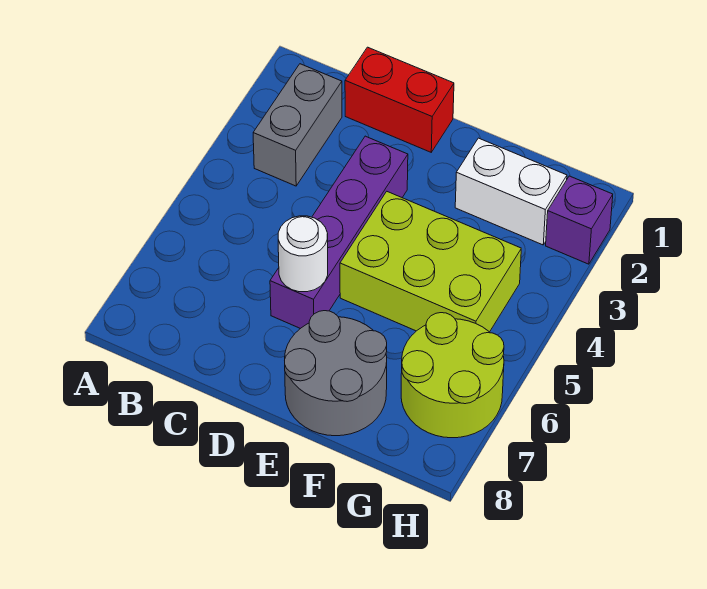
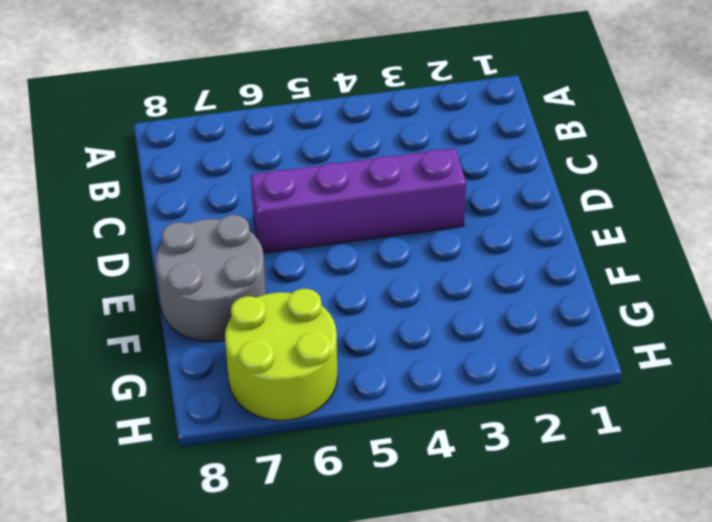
none -> grey 1x2 brick [253,64,342,186]
none -> red 1x2 brick [345,47,454,152]

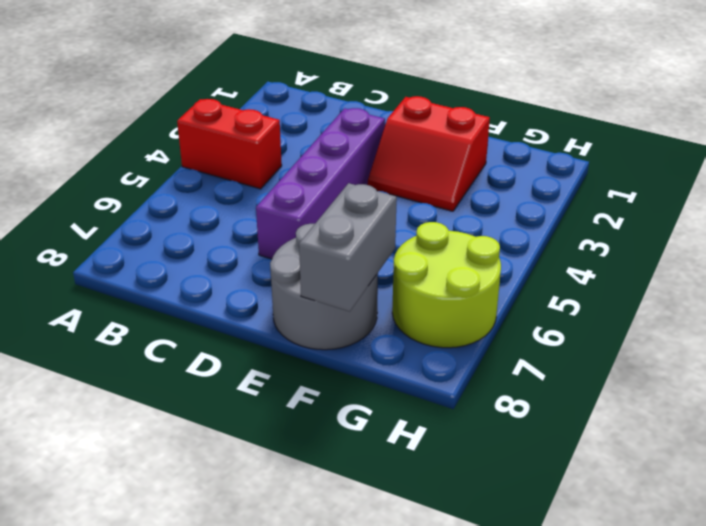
red 1x2 brick [177,99,282,189] -> red 1x2 brick moved to [345,47,454,152]
red 2x2 slope [368,96,490,211] -> white 1x2 brick [455,138,567,245]
grey 1x2 brick [299,183,397,311] -> grey 1x2 brick moved to [253,64,342,186]
none -> lime 2x3 brick [340,192,521,332]
none -> purple 1x1 brick [546,176,613,264]

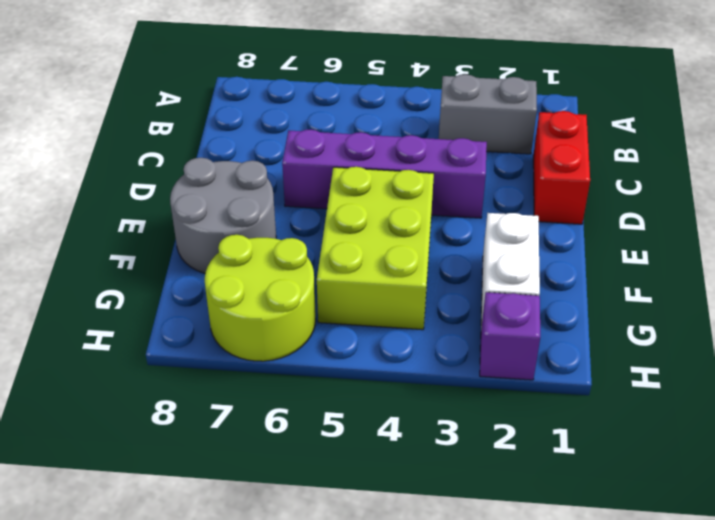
none -> white 1x1 round brick [278,216,328,292]

